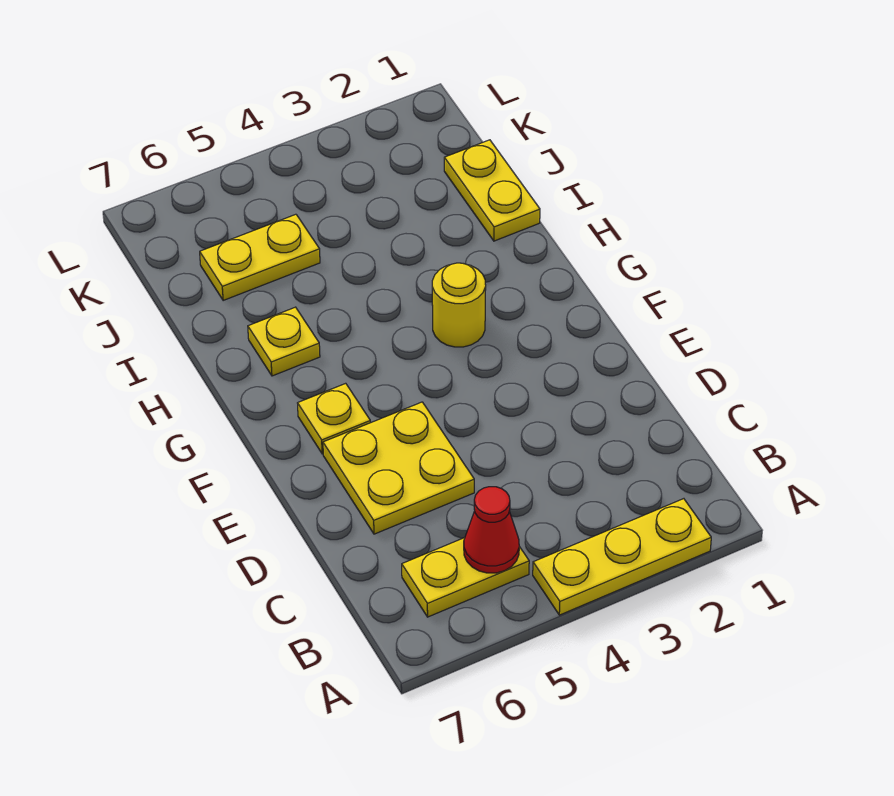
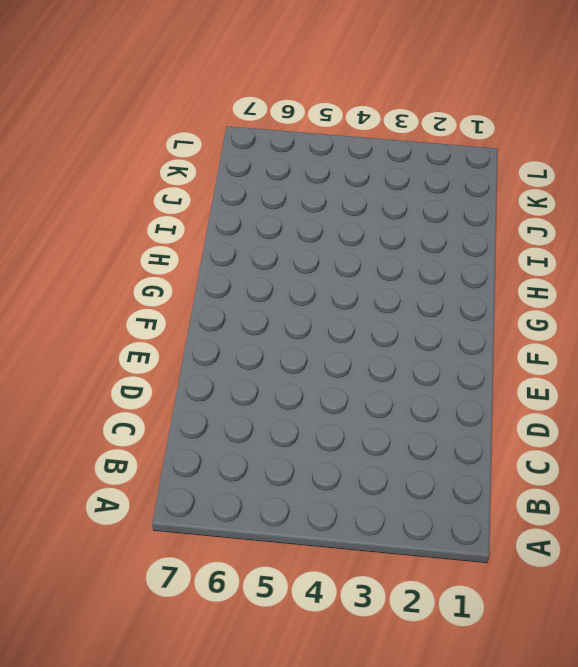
none -> yellow 1x3 plate [533,499,711,615]
none -> yellow 1x2 plate [402,538,529,617]

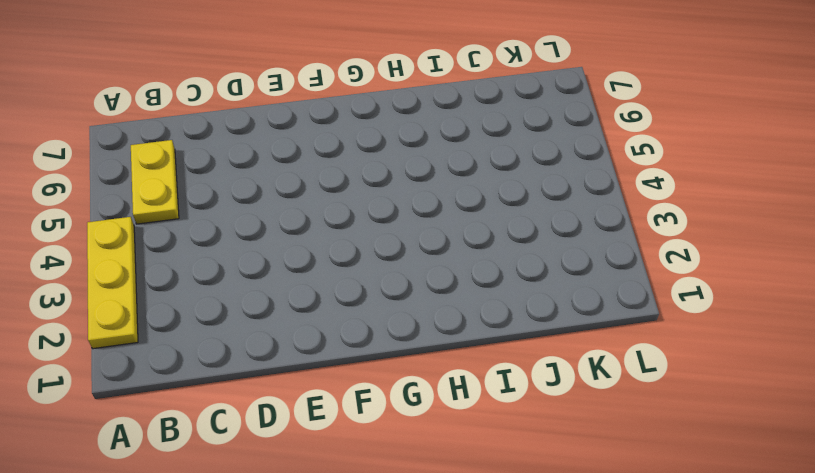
none -> yellow 2x2 plate [323,402,474,534]
none -> yellow 1x1 plate [298,383,370,454]

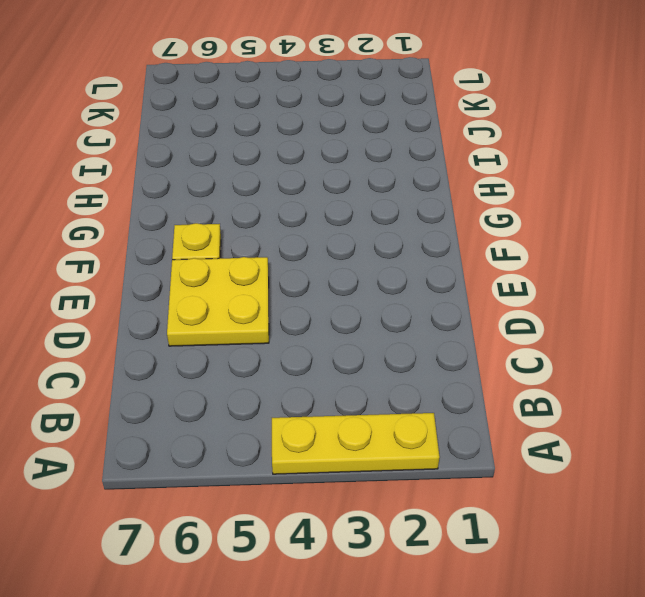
none -> yellow 1x2 plate [402,538,529,617]
none -> yellow 1x1 round brick [432,263,486,347]

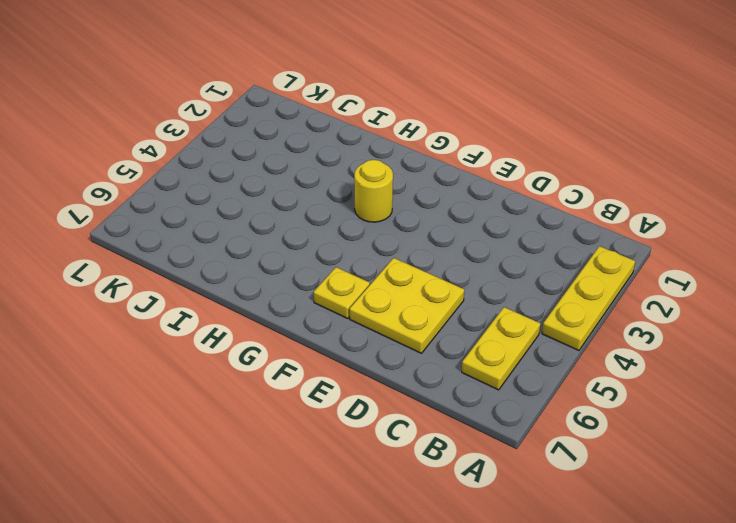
none -> yellow 1x1 plate [248,307,320,376]
none -> yellow 1x2 plate [444,140,540,241]

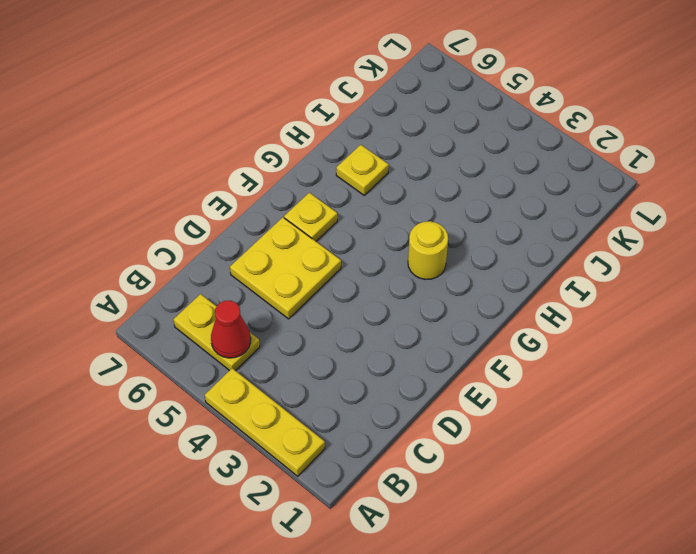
none -> yellow 1x2 plate [444,140,540,241]
none -> yellow 1x2 plate [200,214,320,300]

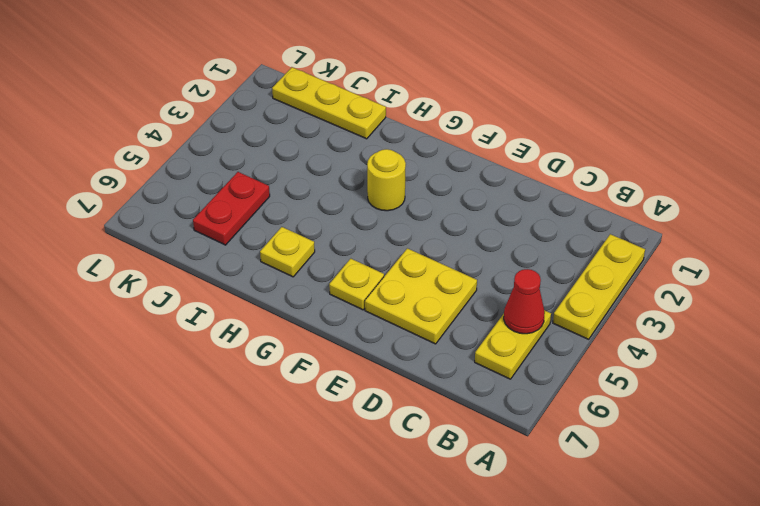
yellow 1x3 plate [272,67,386,139] -> yellow 1x2 plate [444,140,540,241]
red 1x2 plate [193,172,270,245] -> yellow 1x2 plate [200,214,320,300]

